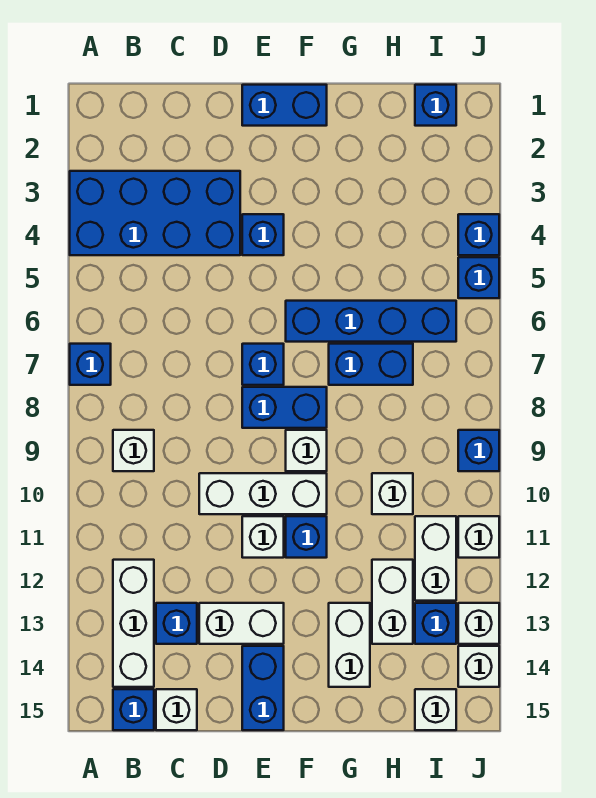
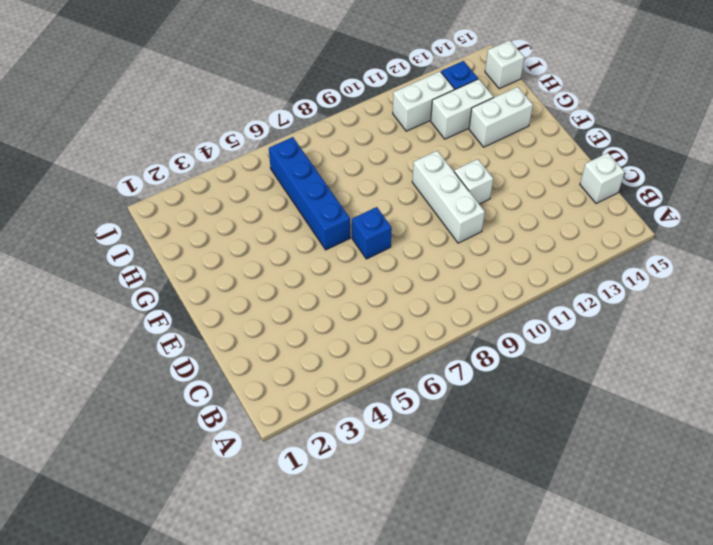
none -> blue 2x4 brick [70,171,240,255]
none -> blue 1x1 brick [70,344,111,385]
none -> white 1x1 brick [113,430,154,471]
none -> white 1x3 brick [113,560,154,687]

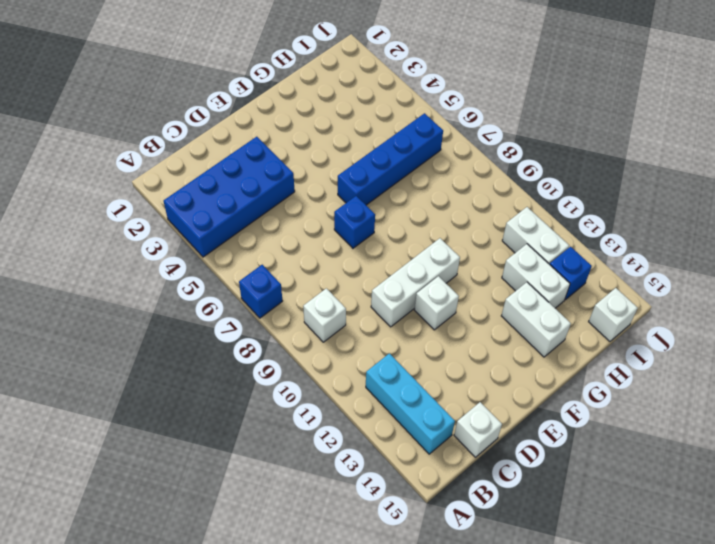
cyan 1x3 brick [366,353,455,454] -> white 1x3 brick [113,560,154,687]
none -> blue 1x1 brick [113,689,154,730]
none -> blue 1x1 brick [156,603,197,644]
none -> white 1x2 brick [199,603,284,644]
none -> blue 1x2 brick [242,85,327,126]

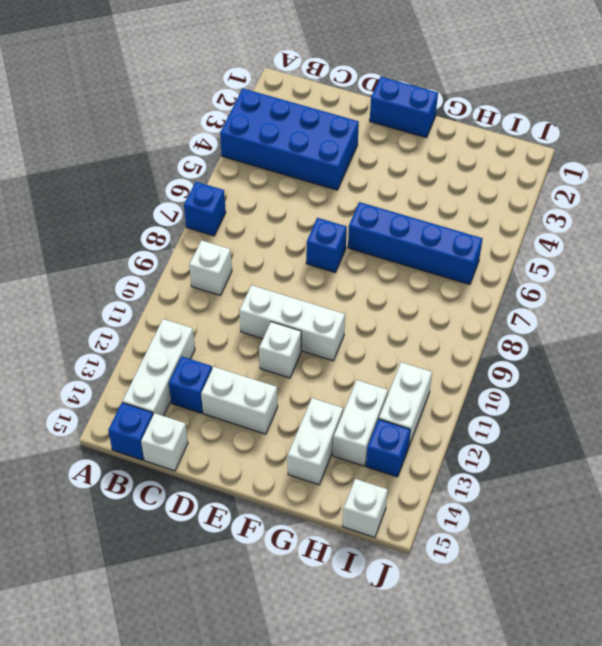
none -> blue 1x1 brick [242,214,284,255]
none -> blue 1x2 brick [242,387,327,428]
none -> blue 1x2 brick [242,646,284,730]
none -> white 1x1 brick [286,430,327,471]

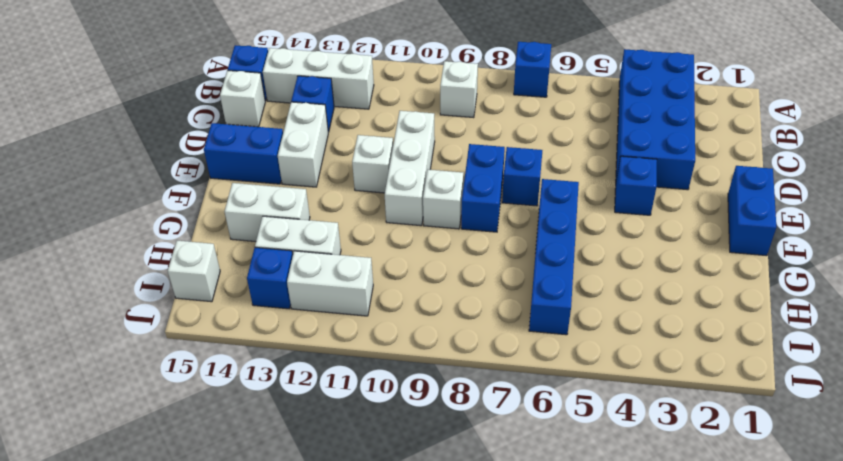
none -> blue 1x1 brick [286,516,327,558]
none -> blue 1x2 brick [329,344,413,385]
none -> white 1x1 brick [372,473,413,514]
none -> blue 1x1 brick [415,85,456,126]

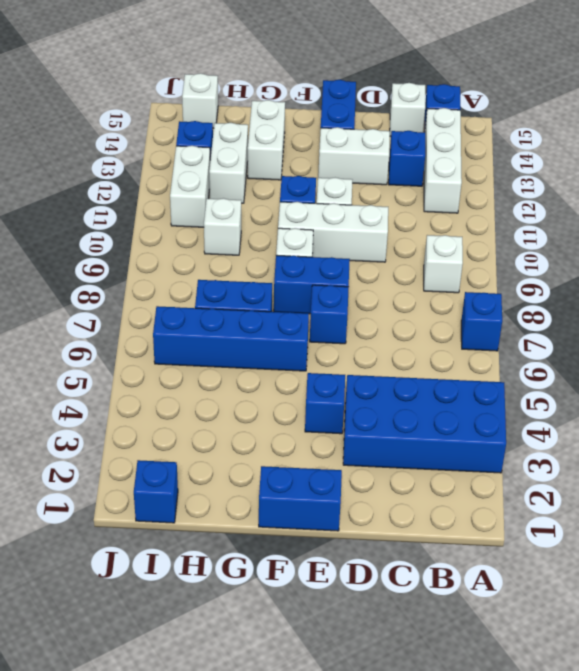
none -> blue 1x1 brick [458,214,499,255]
none -> blue 1x1 brick [458,257,499,298]
none -> blue 1x1 brick [458,430,499,471]
none -> white 1x1 brick [458,516,499,558]

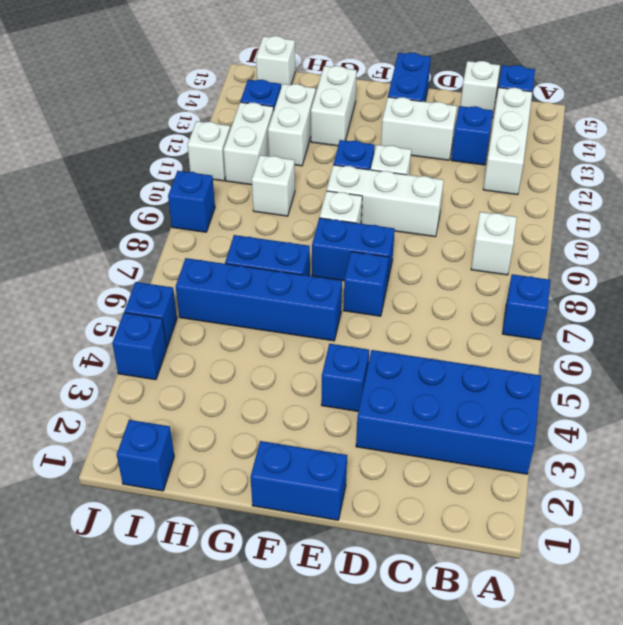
none -> white 1x1 brick [458,603,499,644]
none -> white 1x1 brick [458,646,499,687]

